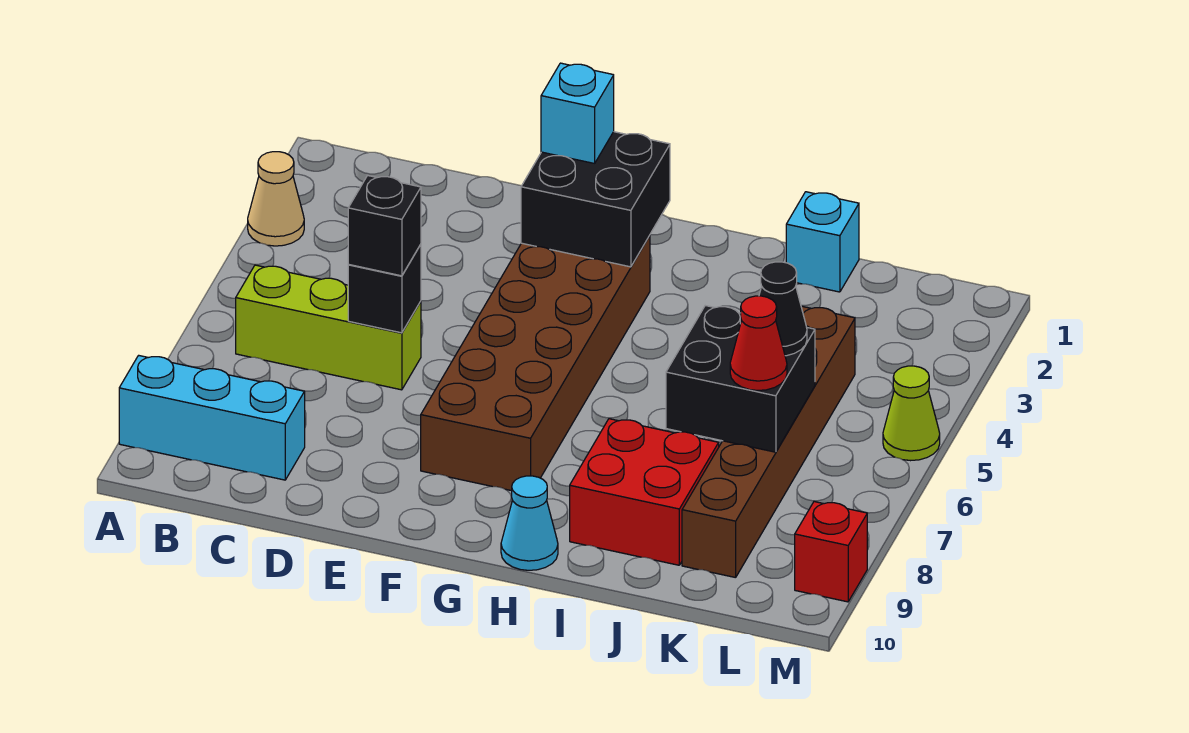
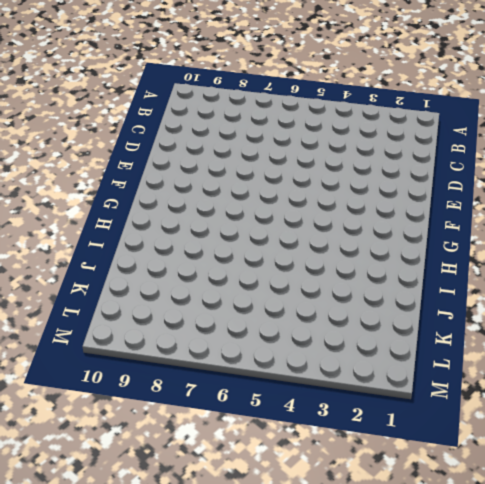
none -> tan 1x1 cone [248,152,304,246]
none -> cyan 1x3 brick [119,355,305,480]
none -> lime 1x3 brick [236,265,421,390]

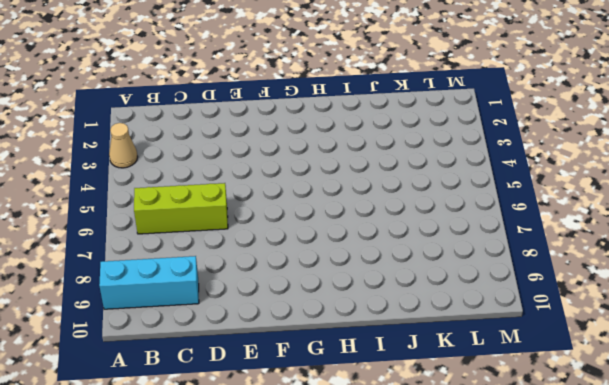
none -> brown 2x6 brick [421,236,650,491]
none -> cyan 1x1 cone [501,476,558,570]
none -> red 2x2 brick [570,419,719,565]

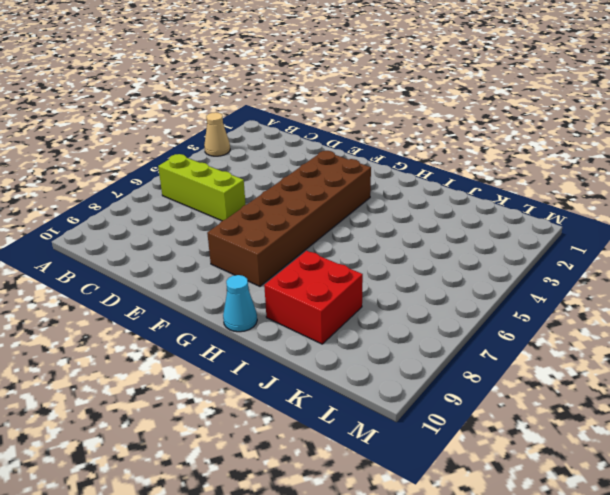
none -> cyan 1x3 brick [119,355,305,480]
none -> cyan 1x1 brick [786,192,859,292]
none -> brown 1x6 brick [682,306,855,578]

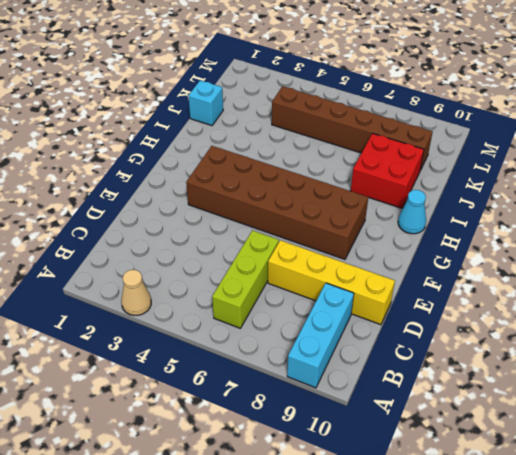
yellow 1x4 brick [268,240,395,325] -> none
none -> lime 1x1 cone [883,366,940,461]
none -> red 1x1 brick [795,502,867,602]
none -> black 1x1 brick [348,244,421,333]

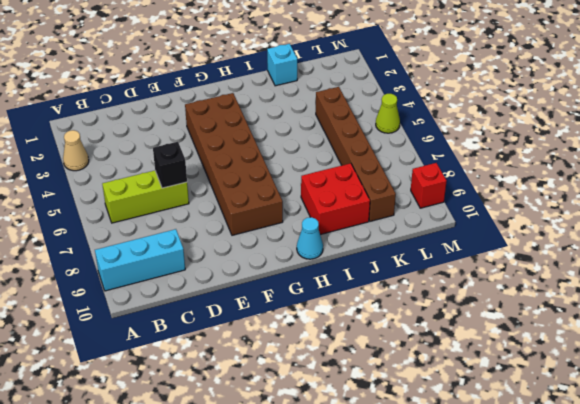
none -> black 2x2 brick [521,132,670,267]
none -> black 2x2 brick [666,306,815,452]
none -> black 1x1 brick [348,175,421,276]

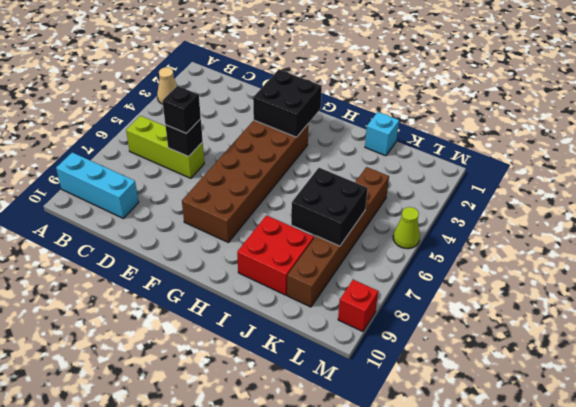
none -> cyan 1x1 cone [501,476,558,570]
none -> cyan 1x1 brick [541,63,614,163]
none -> black 1x1 cone [759,262,807,356]

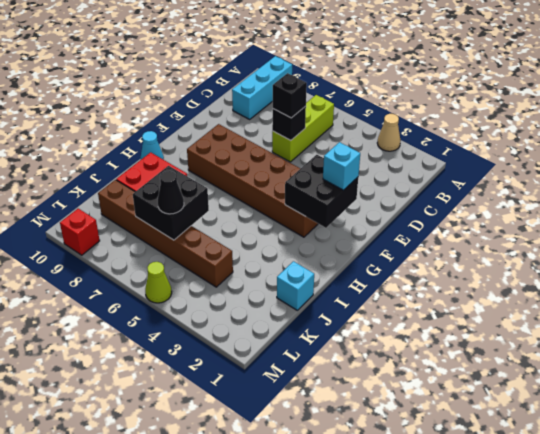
none -> red 1x1 cone [730,296,787,390]

